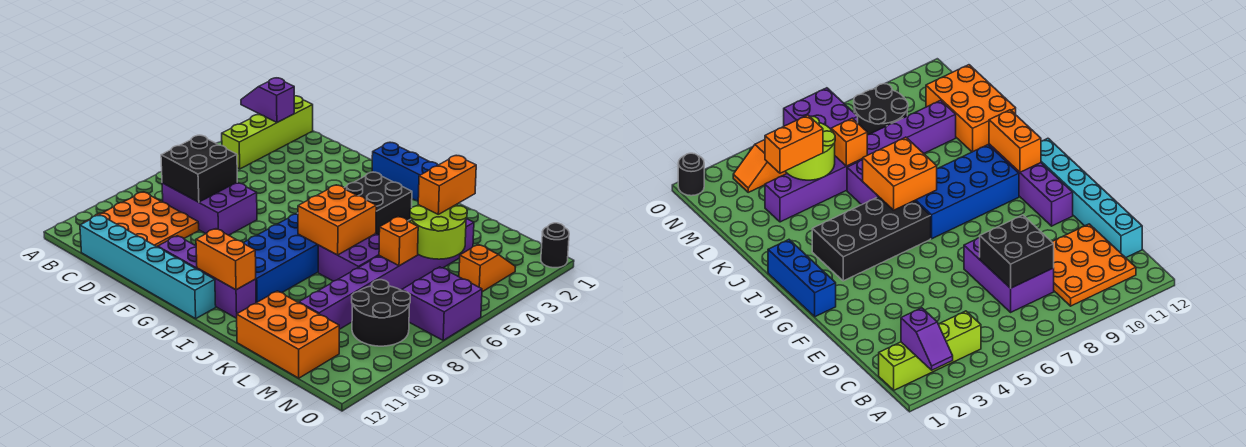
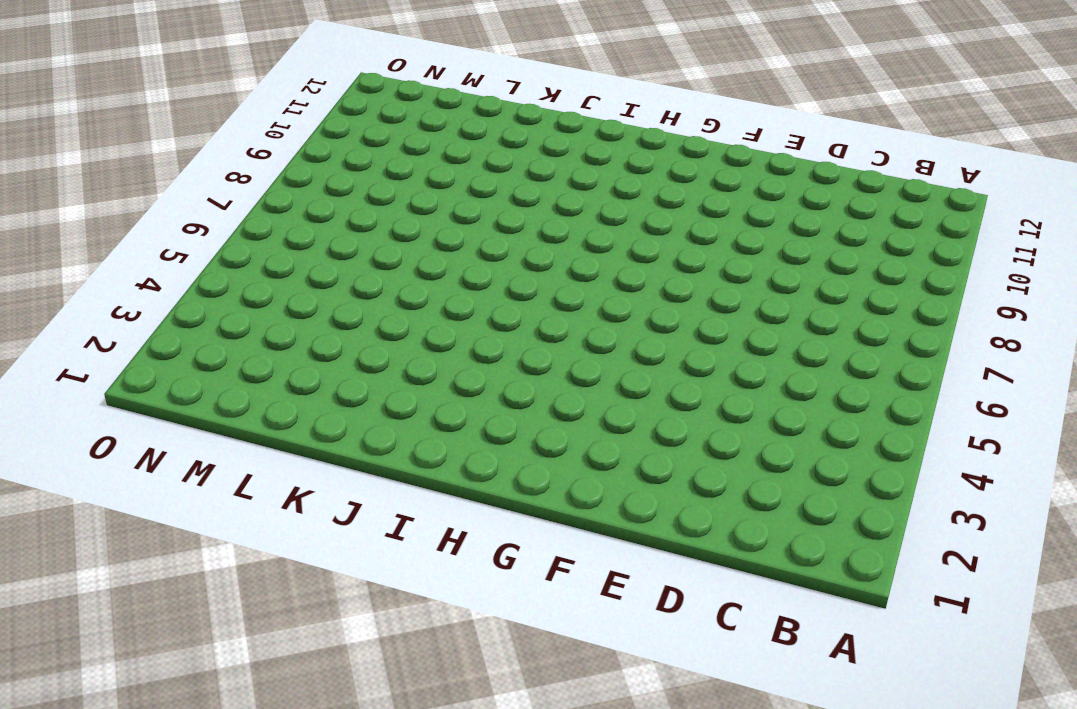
none -> lime 1x4 brick [222,96,313,169]
none -> orange 3x3 plate [84,192,199,247]
none -> purple 2x3 brick [162,182,257,235]

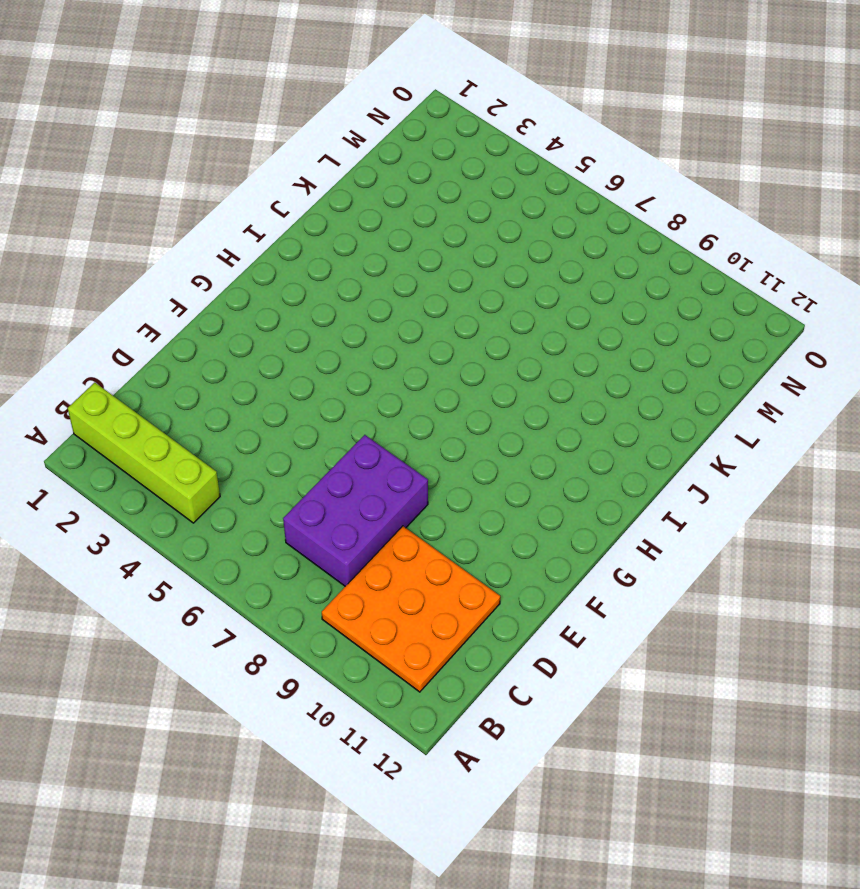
none -> cyan 1x6 brick [80,215,216,319]
none -> purple 1x4 brick [158,236,256,318]
none -> blue 1x3 brick [372,143,438,201]

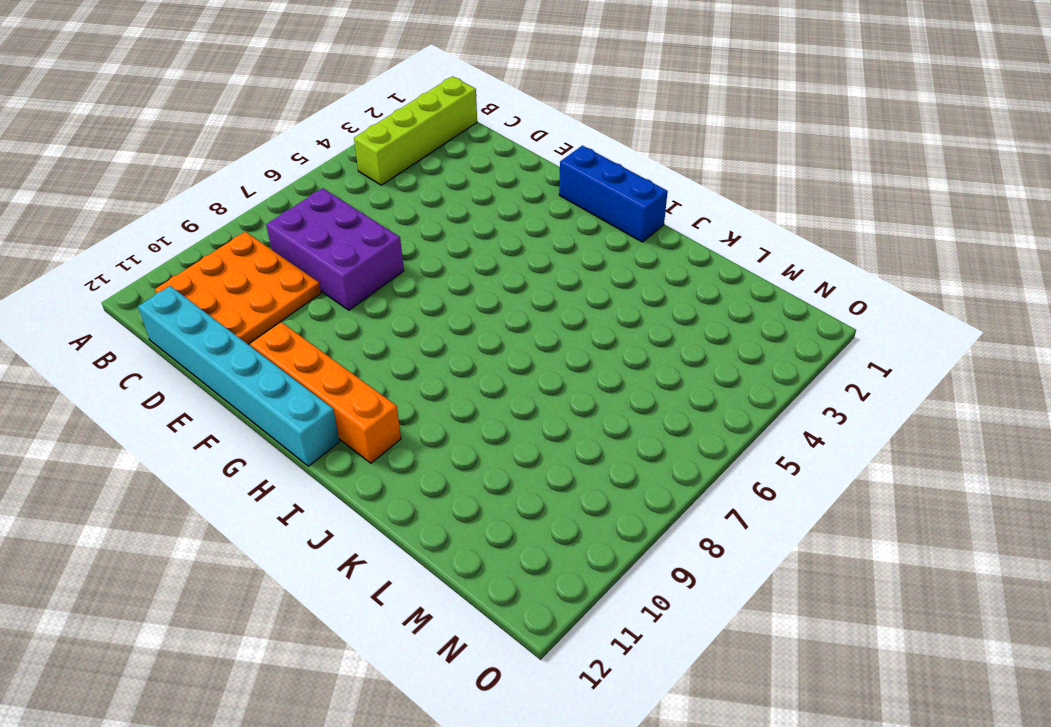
orange 1x4 brick [250,322,401,463] -> purple 1x4 brick [158,236,256,318]
none -> black 2x4 brick [344,172,412,235]
none -> blue 2x4 brick [244,214,318,303]
none -> purple 2x2 brick [318,234,379,281]

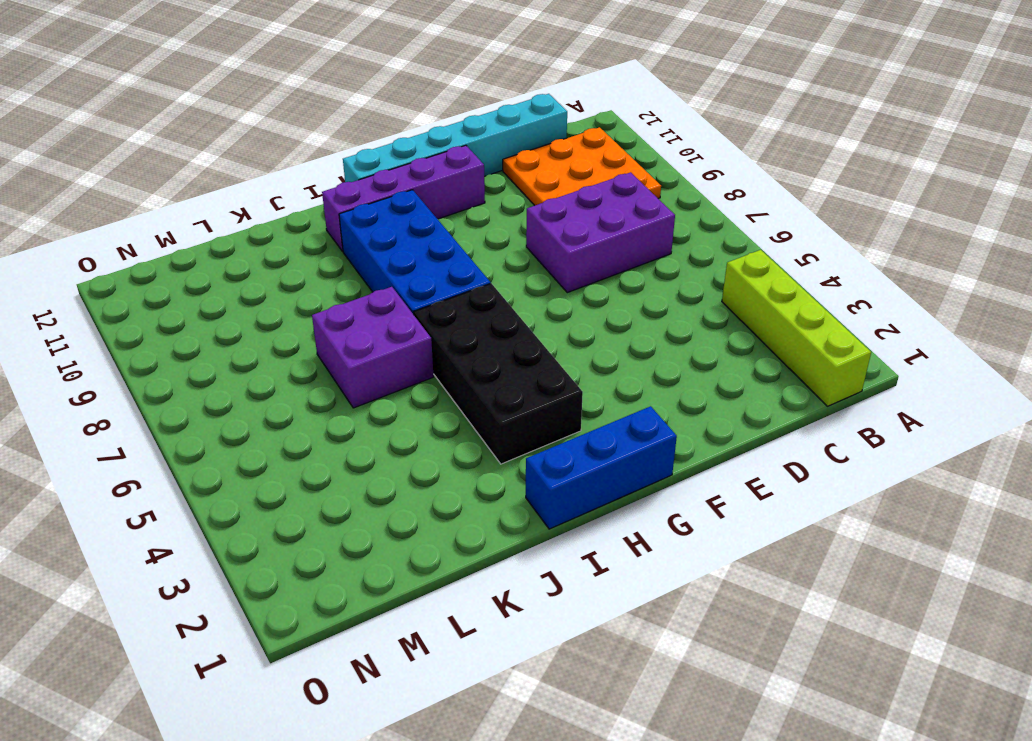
none -> orange 2x3 brick [237,291,339,378]
none -> purple 1x8 brick [299,219,474,329]
none -> black 2x2 round brick [352,280,410,346]

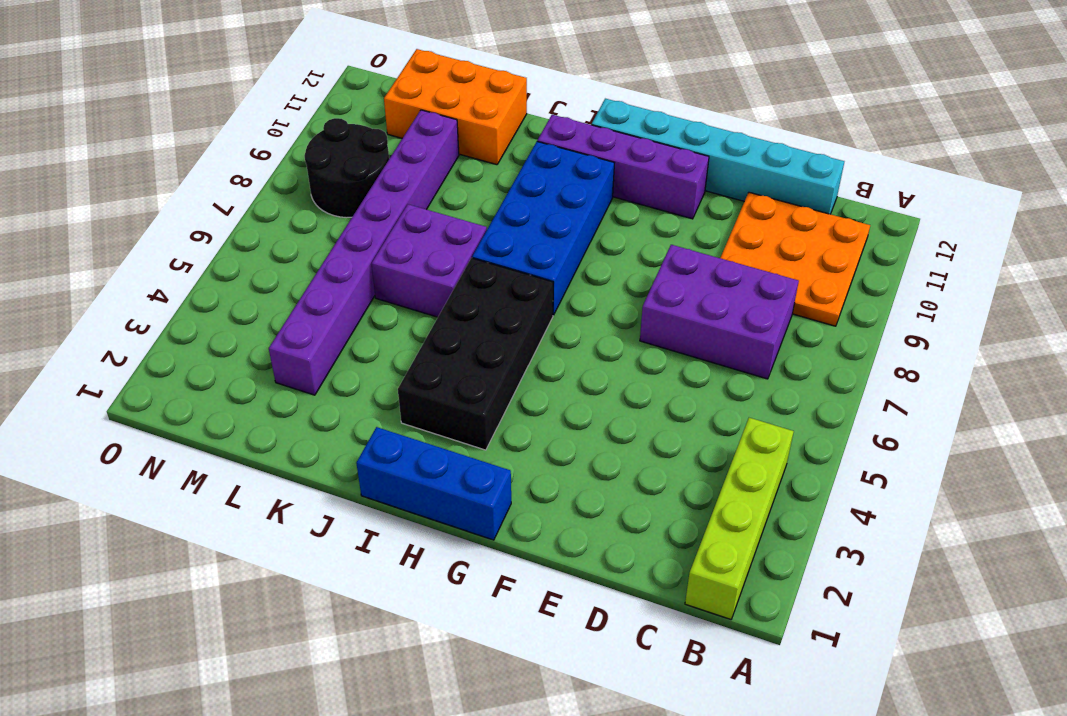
none -> orange 1x2 slope [459,244,515,292]
none -> purple 2x2 brick [402,267,482,340]
none -> black 1x1 round brick [541,223,569,268]

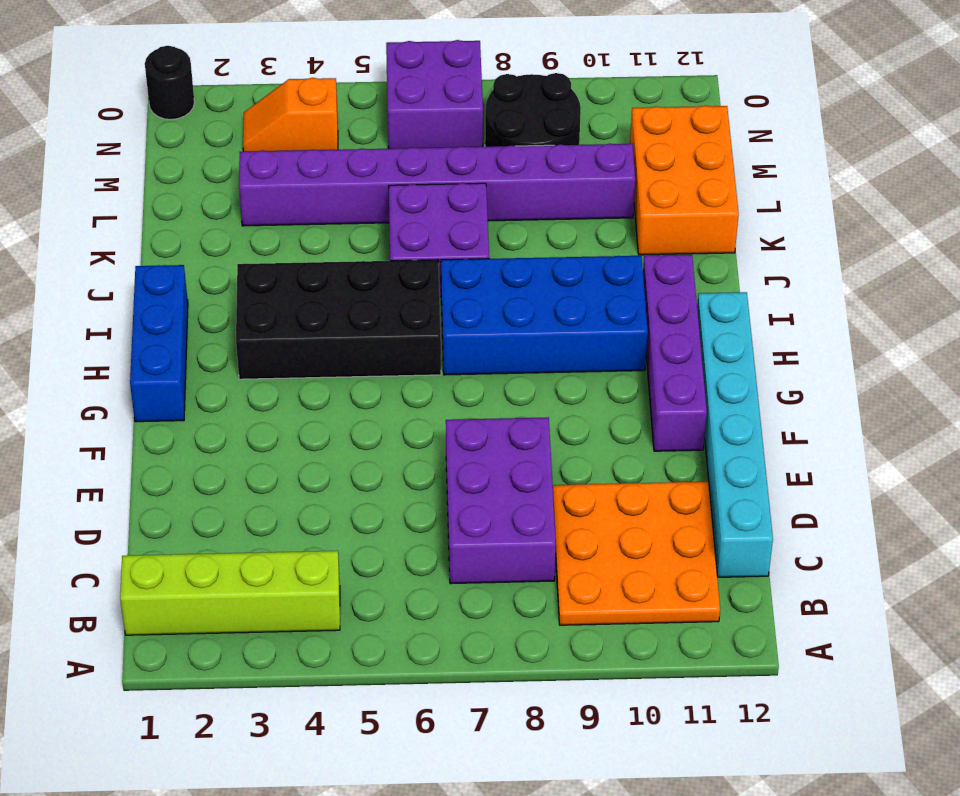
none -> purple 1x2 slope [241,78,294,122]
none -> black 2x2 brick [161,135,237,202]
none -> orange 1x2 brick [196,229,256,290]

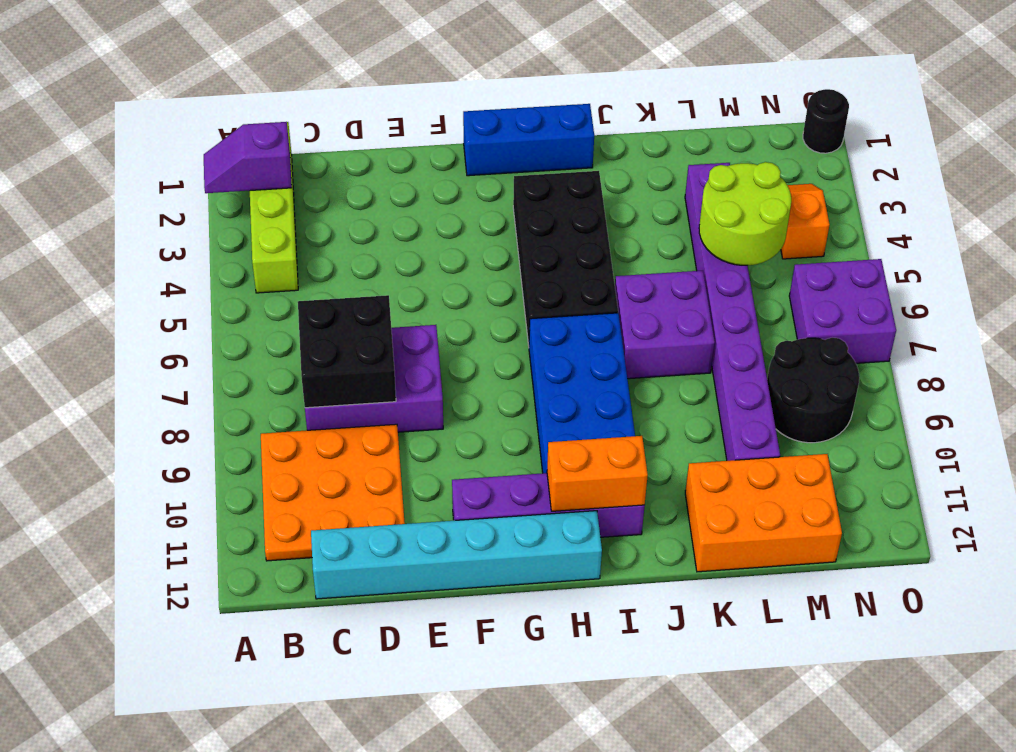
none -> orange 2x2 brick [298,185,376,255]
none -> orange 1x1 brick [379,217,418,266]
none -> orange 1x2 brick [418,156,476,214]

